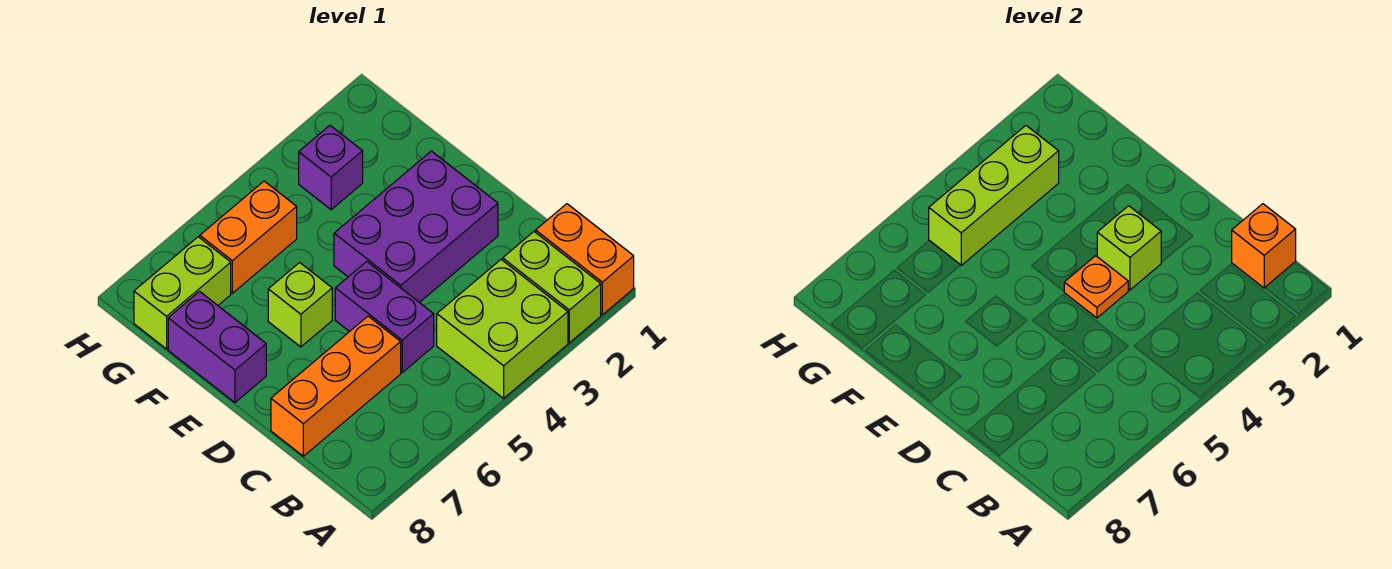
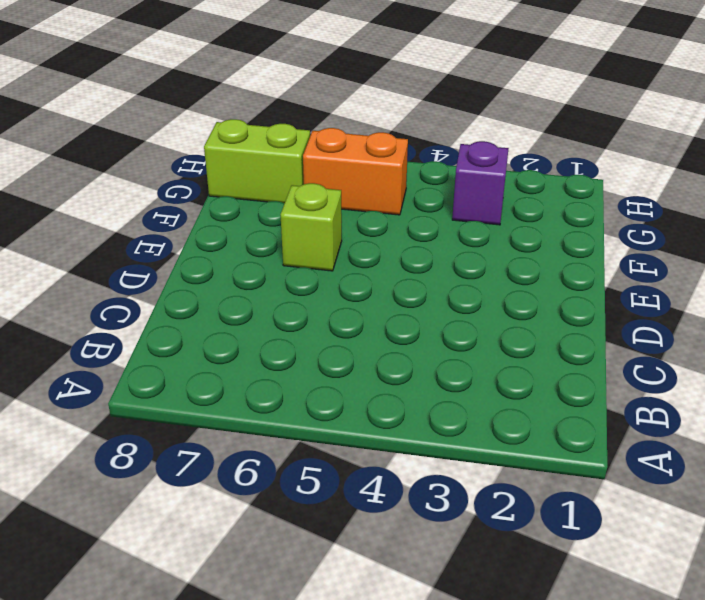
none -> orange 1x2 brick [536,204,634,315]
none -> lime 1x2 brick [503,232,601,343]
none -> lime 2x2 brick [437,260,568,398]

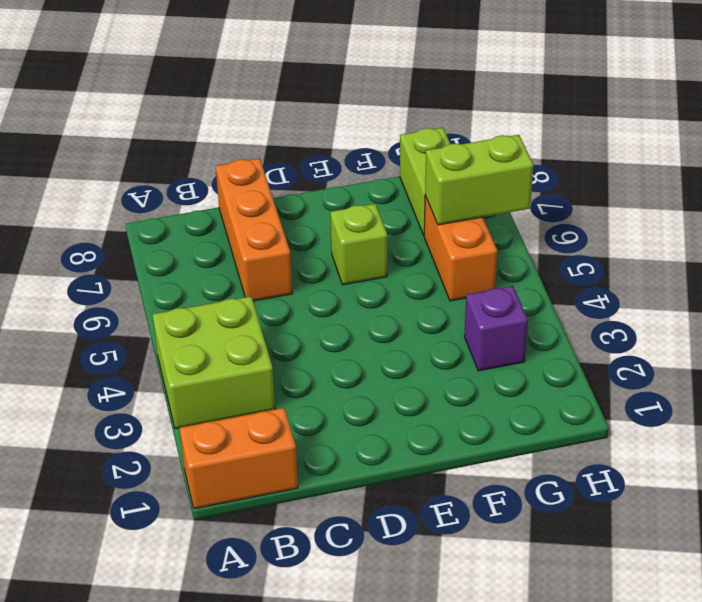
lime 1x2 brick [425,135,533,225] -> lime 1x2 brick moved to [503,232,601,343]
none -> purple 1x2 brick [335,262,434,373]
none -> purple 2x3 brick [334,151,498,303]
none -> purple 1x2 brick [168,292,266,403]

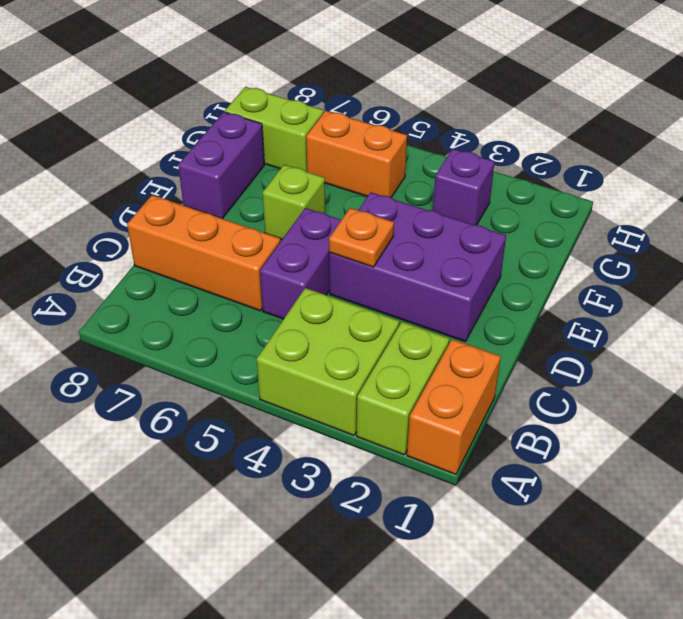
none -> orange 1x1 brick [1232,204,1296,288]
none -> lime 1x1 brick [1097,206,1161,290]
none -> lime 1x3 brick [929,126,1059,265]

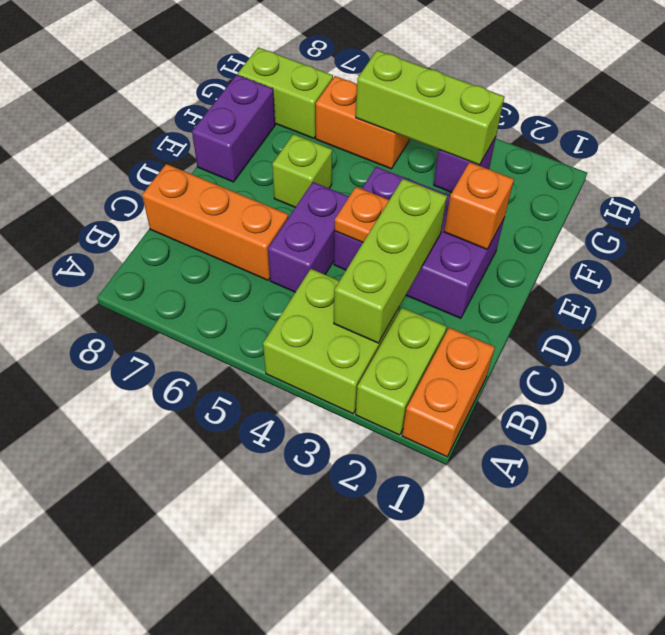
lime 1x3 brick [334,179,447,343] -> lime 1x1 brick [1097,206,1161,290]
orange 1x1 brick [444,162,514,249] -> orange 1x1 brick moved to [1232,204,1296,288]

